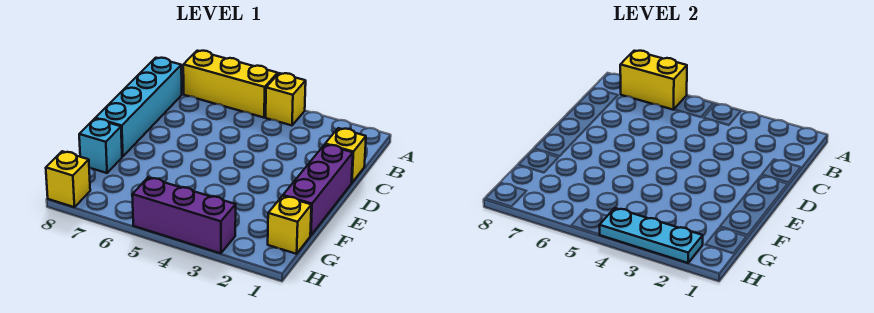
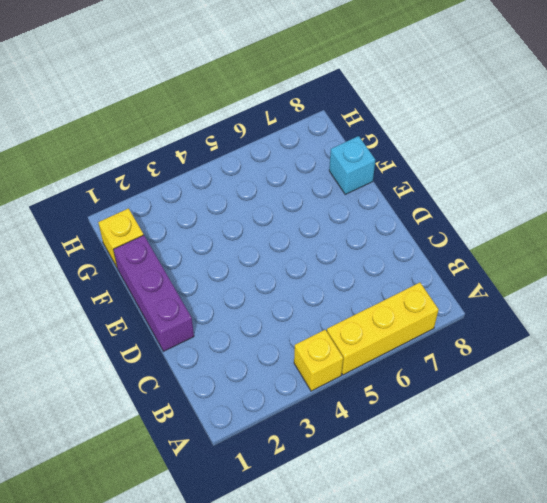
none -> cyan 1x4 brick [95,58,182,157]
none -> yellow 1x1 brick [325,128,366,183]

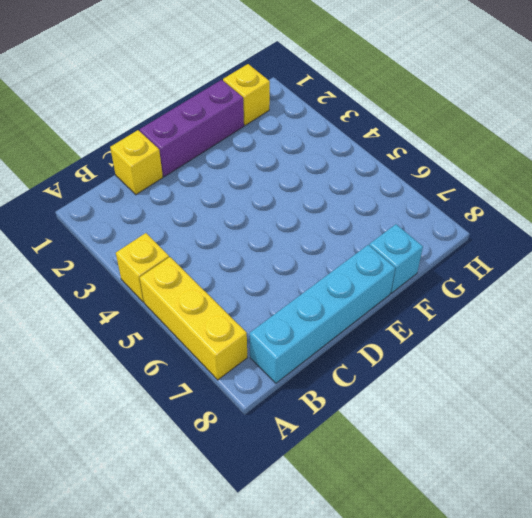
none -> purple 1x3 brick [132,178,236,253]
none -> yellow 1x1 brick [46,151,90,207]

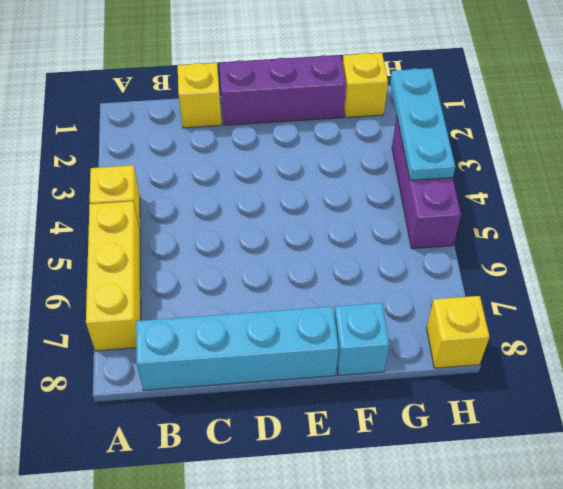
none -> yellow 1x2 brick [620,51,687,110]

